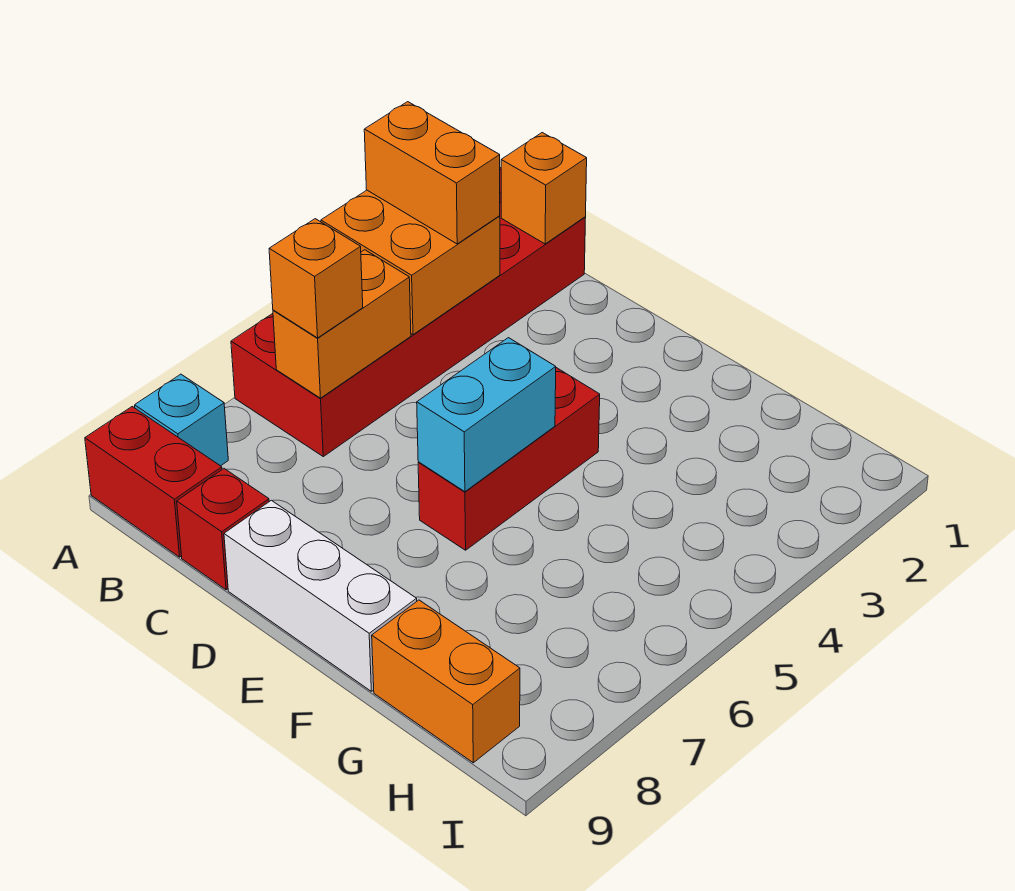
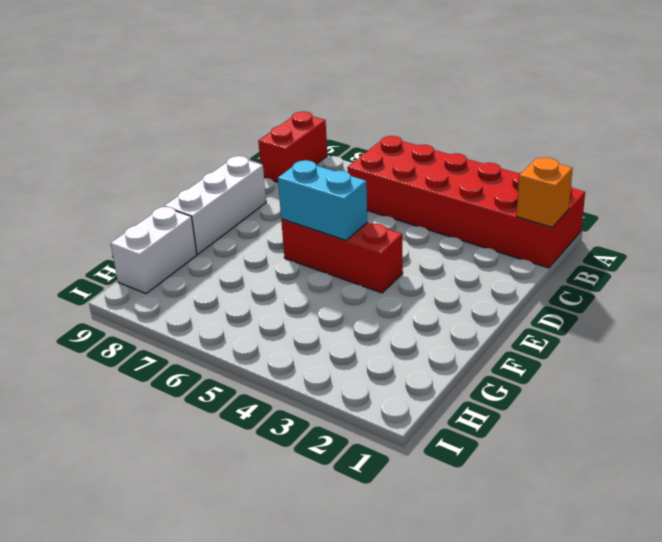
white 1x2 brick [111,207,197,294] -> orange 1x2 brick [372,600,520,763]
none -> cyan 1x1 brick [135,374,228,466]
none -> red 1x1 brick [177,469,269,590]
none -> orange 2x2 brick [321,190,500,335]

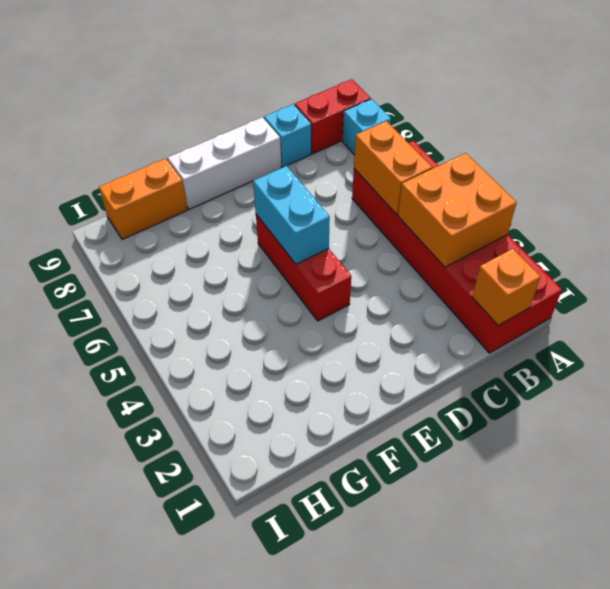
cyan 1x1 brick [264,104,311,167] -> red 1x1 brick [177,469,269,590]
none -> orange 1x2 brick [364,102,500,244]
none -> orange 1x1 brick [269,219,363,338]

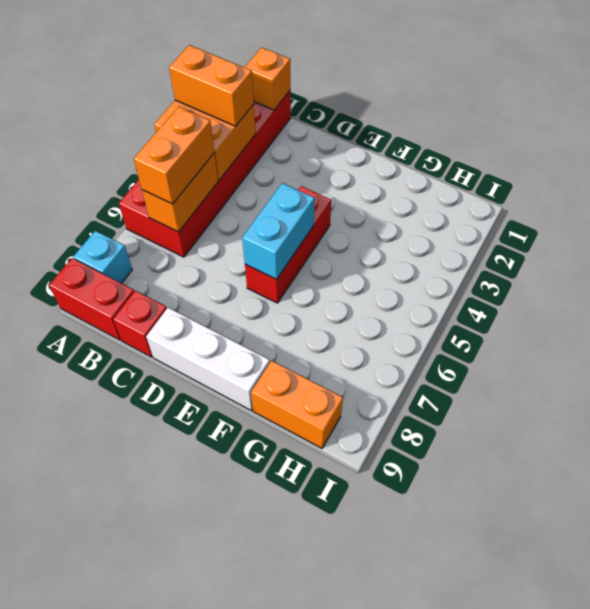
orange 1x2 brick [134,107,214,204] -> orange 1x1 brick [269,219,363,338]

